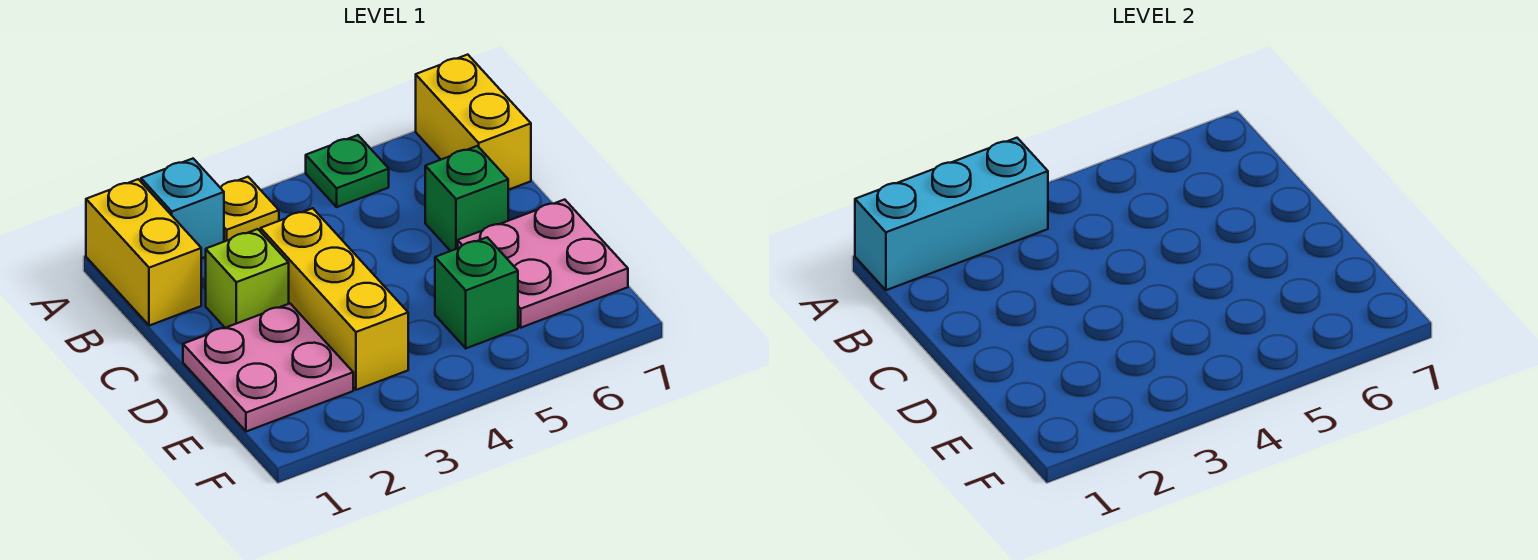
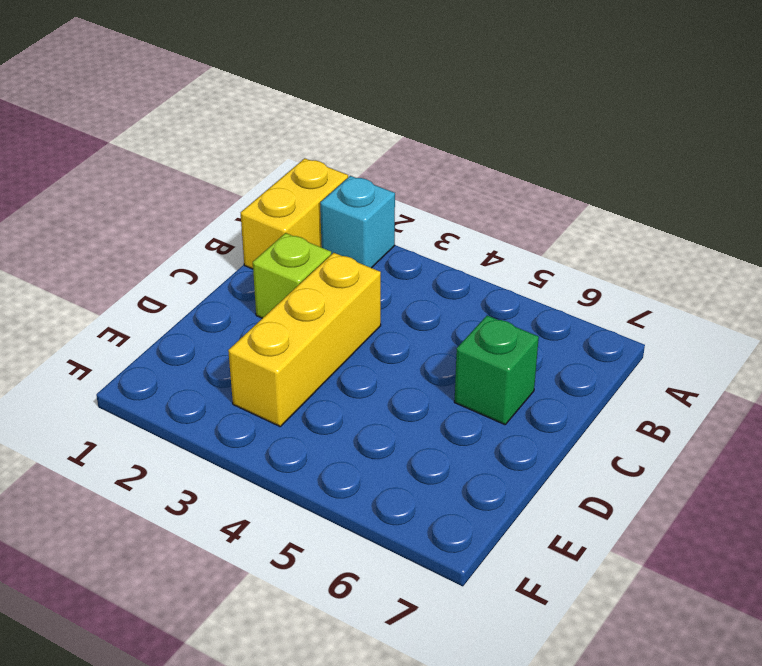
none -> yellow 1x1 plate [220,177,279,242]
none -> green 1x1 plate [306,135,389,207]
none -> yellow 1x2 brick [416,55,531,190]

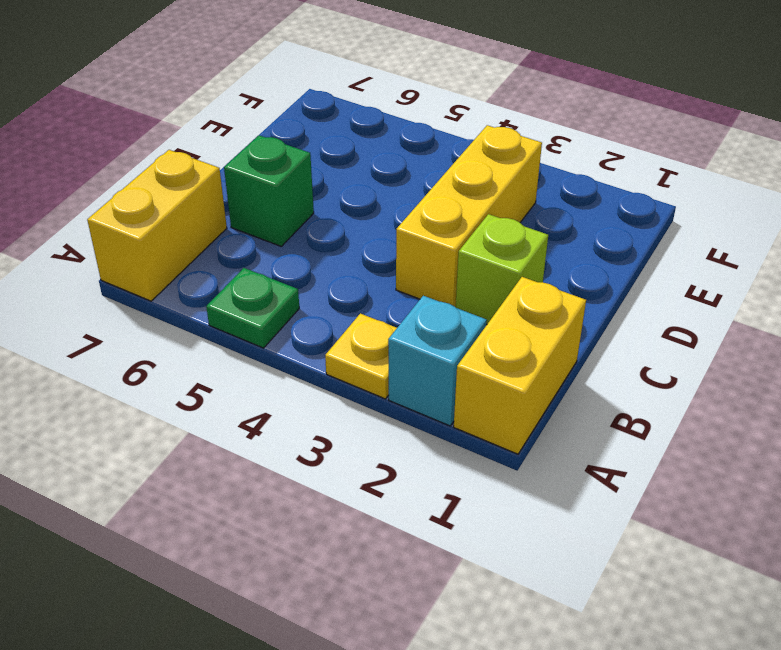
none -> pink 2x2 plate [183,304,353,432]
none -> pink 2x2 plate [458,200,628,328]
none -> green 1x1 brick [435,237,518,348]

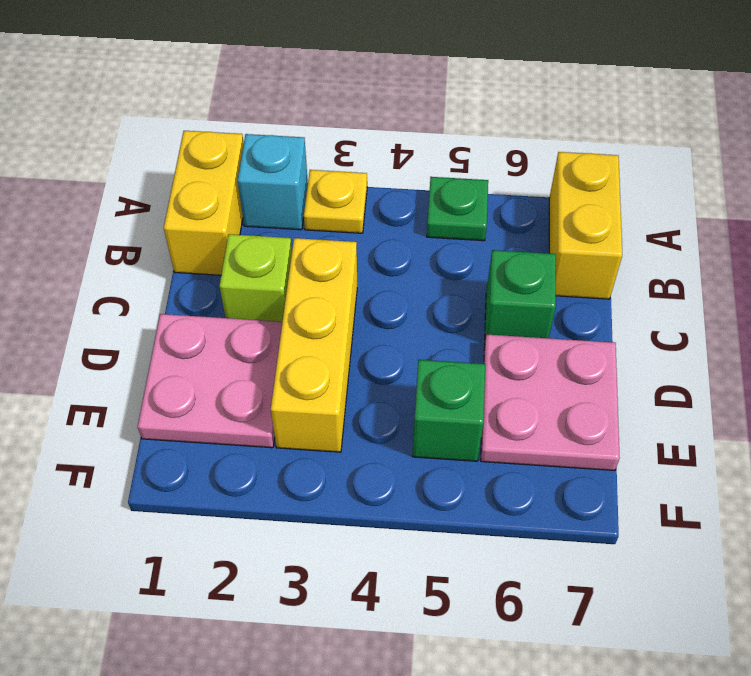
none -> cyan 1x3 brick [855,138,1048,290]

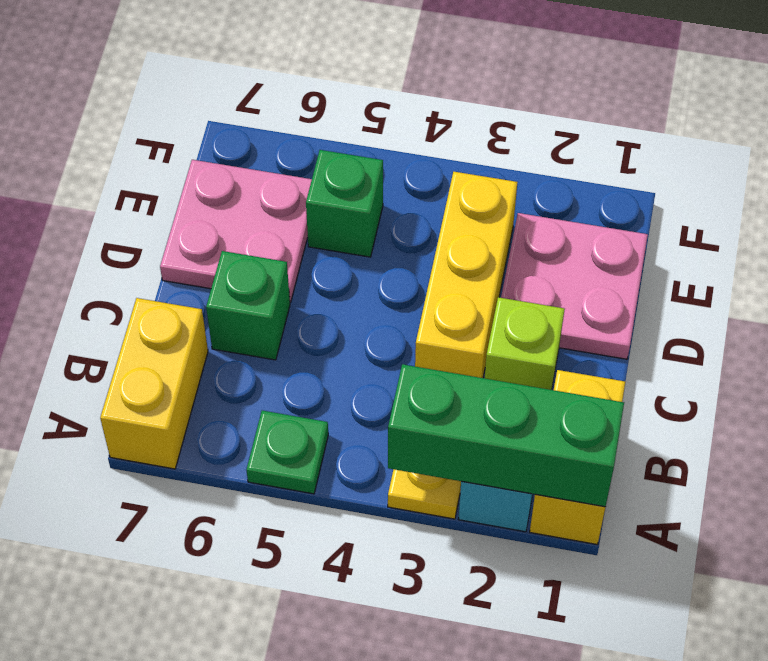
green 1x3 brick [388,364,624,507] -> cyan 1x3 brick [855,138,1048,290]

